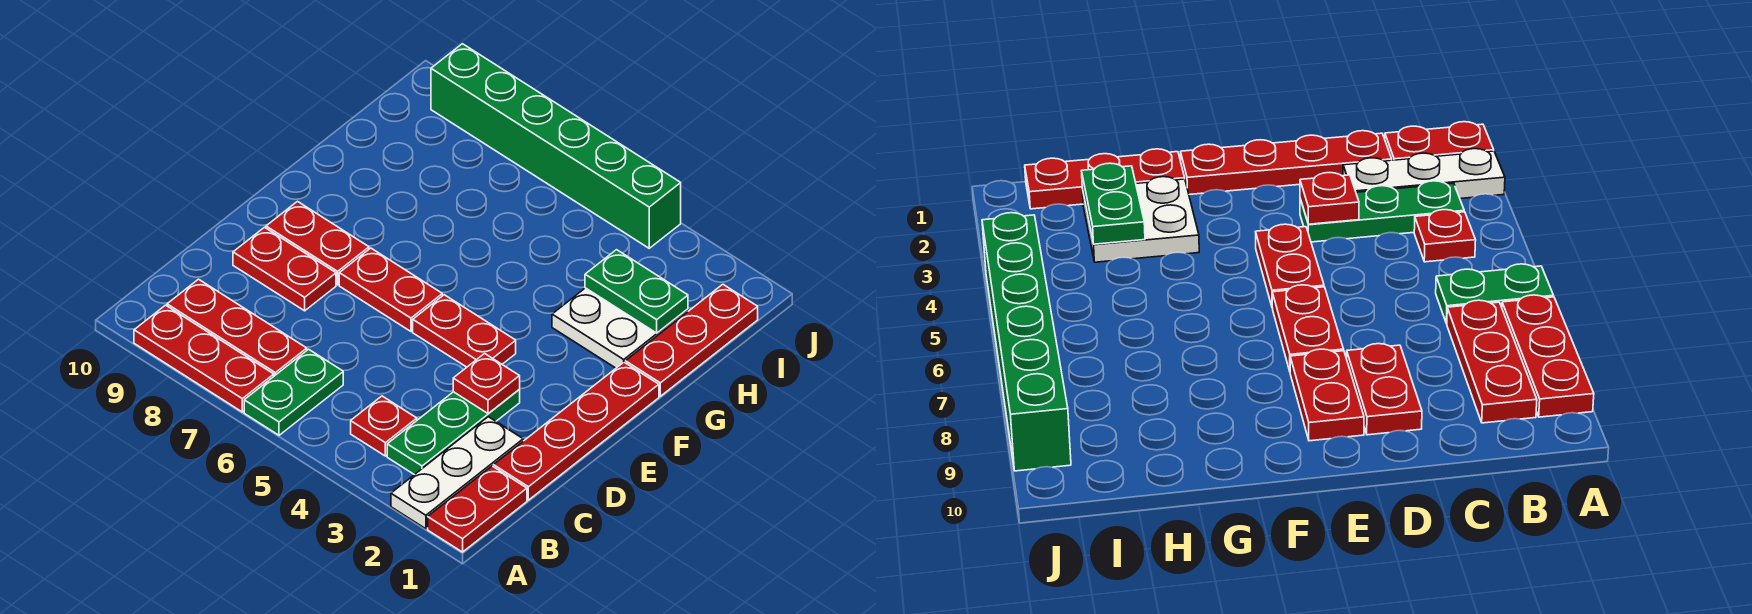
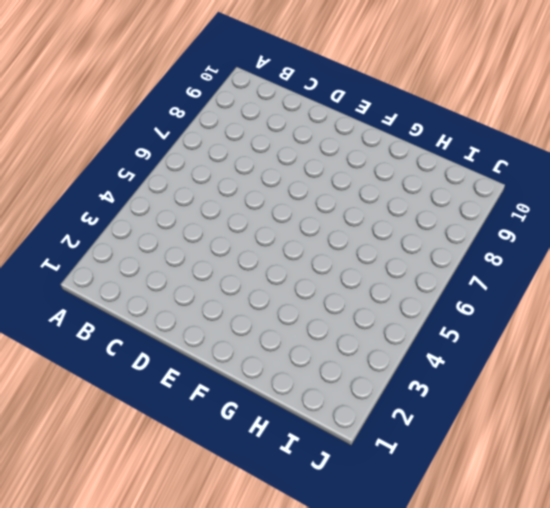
none -> red 1x2 plate [428,466,527,552]
none -> white 1x3 plate [391,417,523,529]
none -> green 1x2 plate [244,349,343,435]

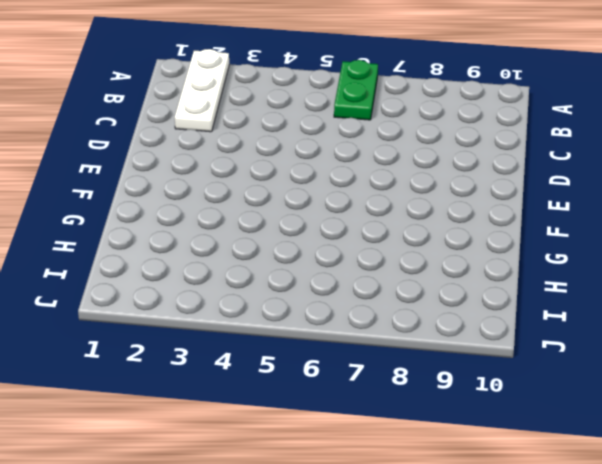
none -> red 1x2 plate [428,466,527,552]
none -> red 1x3 plate [134,305,274,412]
none -> green 1x3 plate [387,390,520,475]

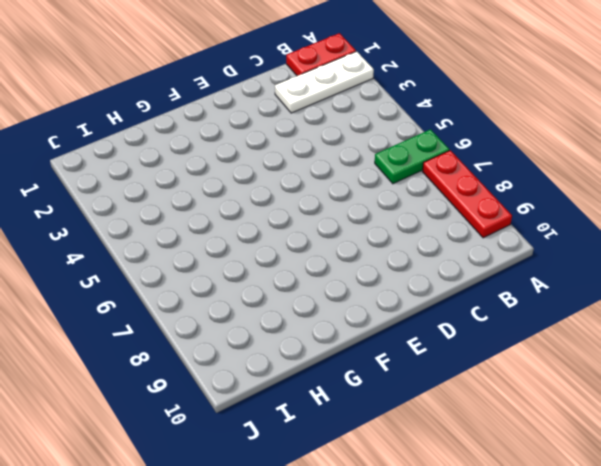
none -> green 1x3 plate [387,390,520,475]
none -> red 1x1 plate [351,396,417,456]
none -> red 1x3 plate [167,279,307,376]

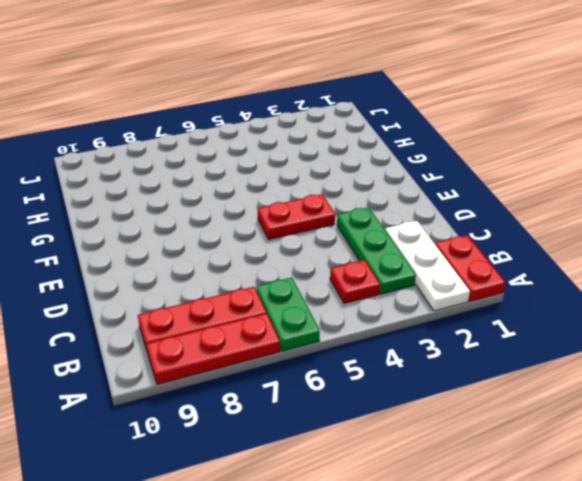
none -> red 1x4 plate [494,362,659,500]
none -> red 1x2 plate [233,227,336,311]
none -> red 1x2 plate [339,248,442,331]

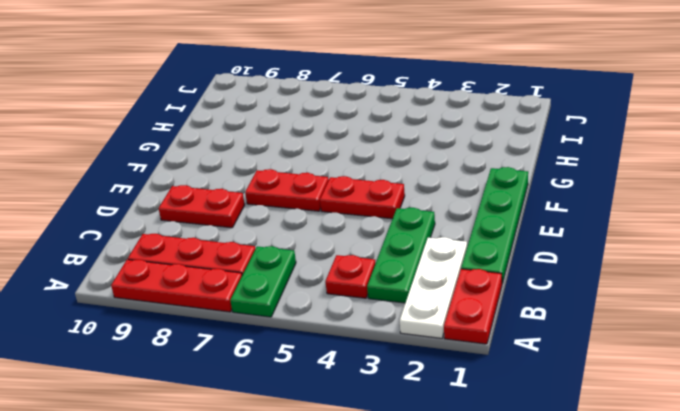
green 1x4 plate [461,167,528,284] -> red 1x4 plate [494,362,659,500]
none -> red 1x2 plate [266,202,369,285]
none -> red 1x3 plate [625,284,758,396]
none -> white 2x2 plate [552,288,688,368]

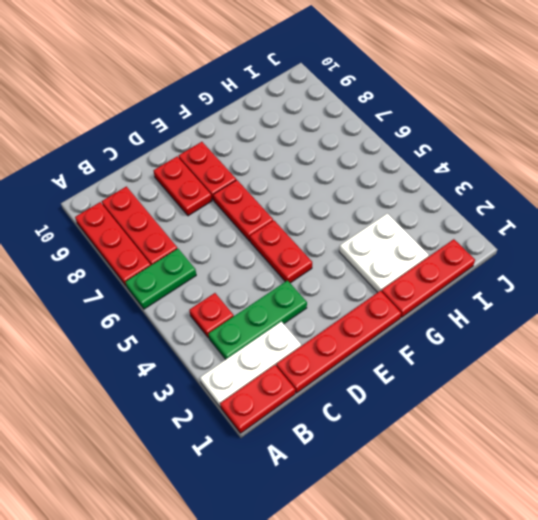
none -> green 1x6 brick [431,44,681,248]
none -> red 1x1 plate [453,354,520,413]
none -> green 1x2 plate [585,250,688,333]

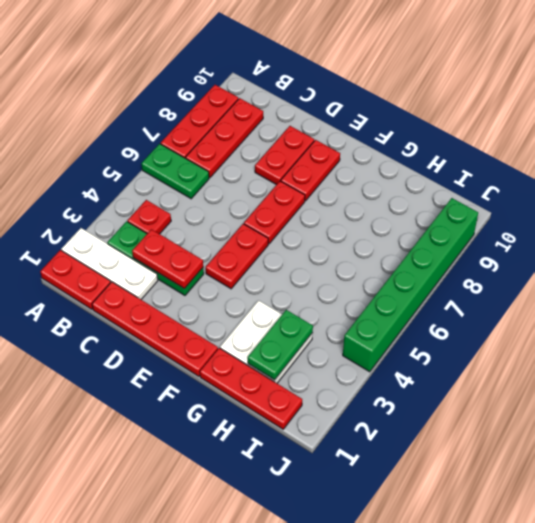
red 1x2 plate [132,229,203,289] -> red 1x1 plate [453,354,520,413]

